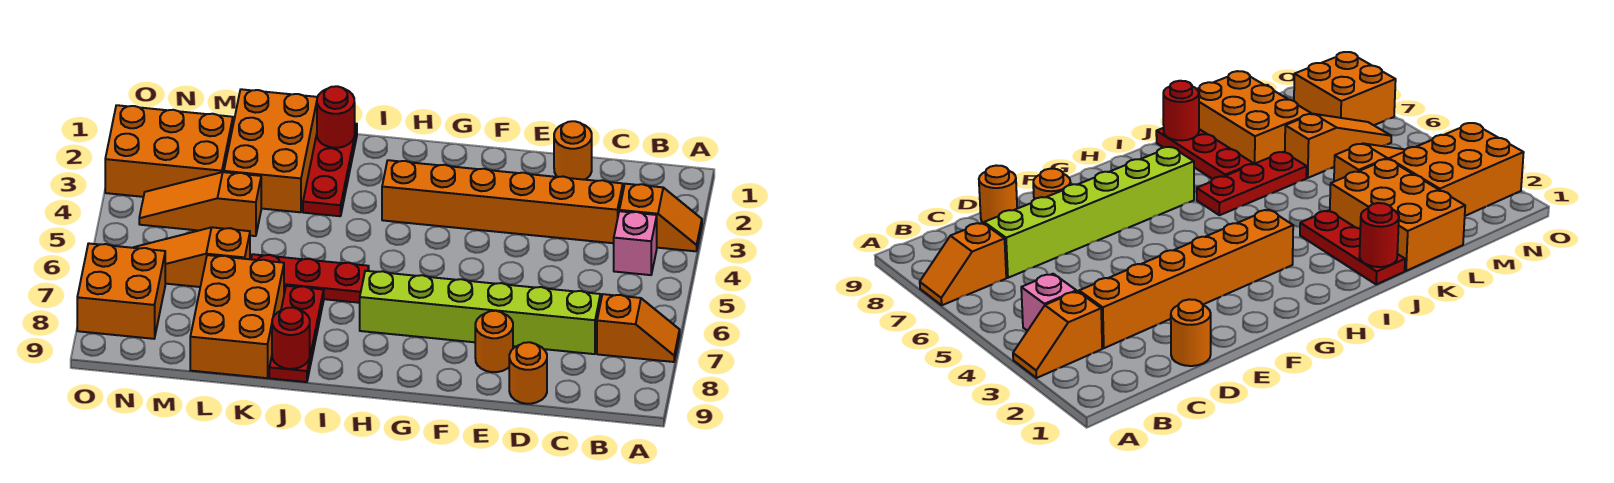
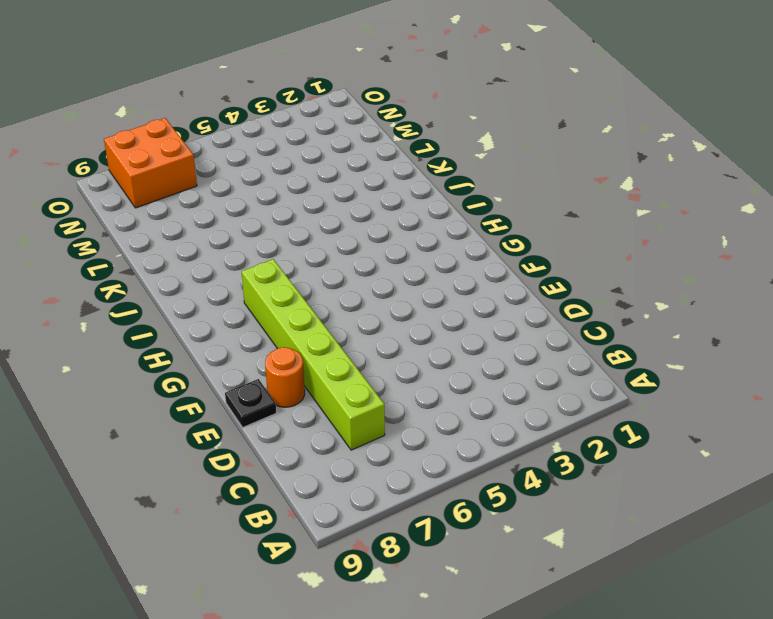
black 1x1 plate [225,379,276,427] -> none
none -> orange 1x2 slope [619,184,702,251]
none -> orange 1x2 slope [597,294,680,362]
none -> pink 1x1 brick [614,211,657,275]

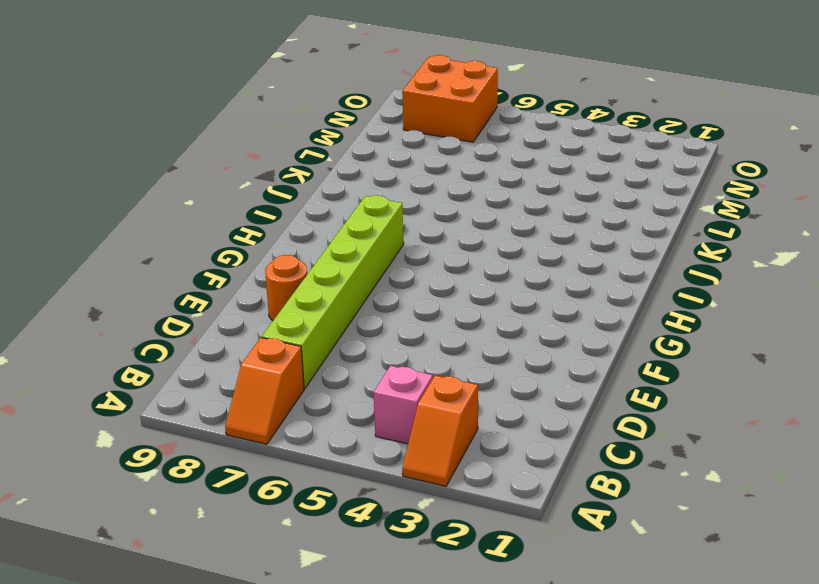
none -> orange 1x6 brick [382,160,623,243]
none -> orange 1x1 round brick [554,121,592,180]
none -> orange 1x1 round brick [509,342,547,404]

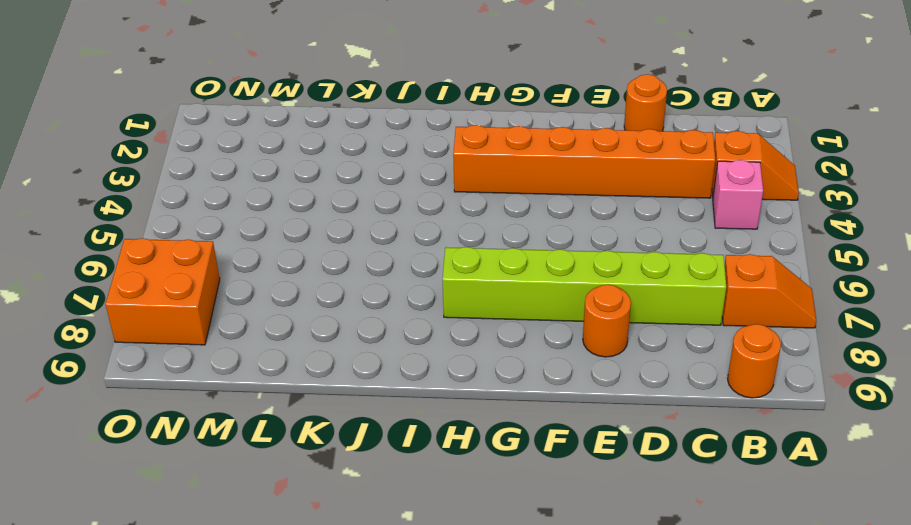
orange 1x1 round brick [728,324,781,398] -> orange 1x1 round brick moved to [509,342,547,404]
none -> red 1x3 plate [251,254,369,303]
none -> red 1x3 plate [303,124,357,216]
none -> red 1x3 plate [269,286,324,382]

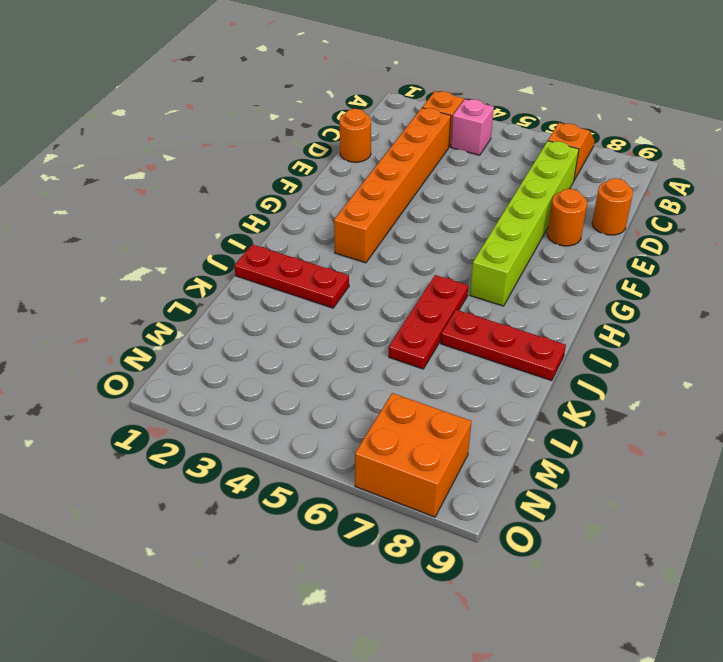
none -> orange 2x3 brick [224,89,317,212]
none -> orange 2x3 brick [190,255,284,378]
none -> orange 1x3 slope [139,172,261,236]

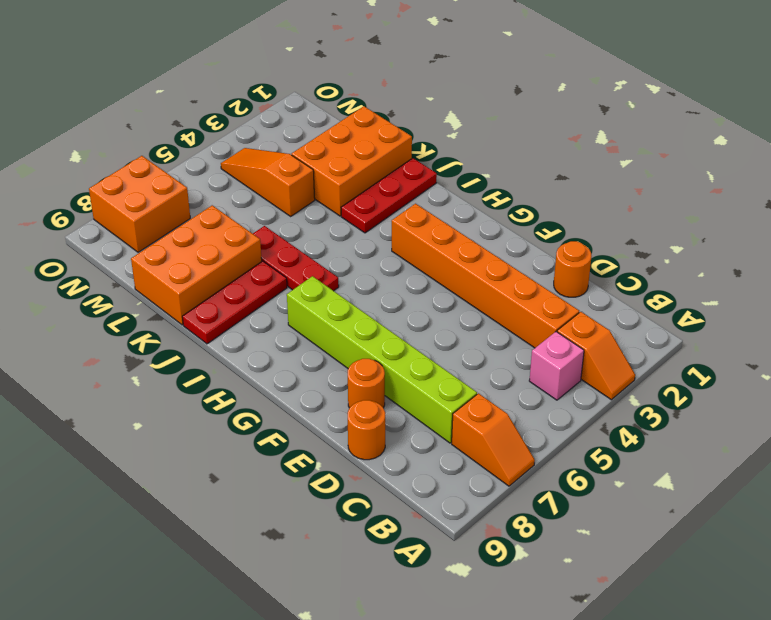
none -> orange 1x3 slope [133,227,250,287]
none -> orange 2x3 brick [105,105,233,197]
none -> red 1x1 round brick [317,86,355,148]

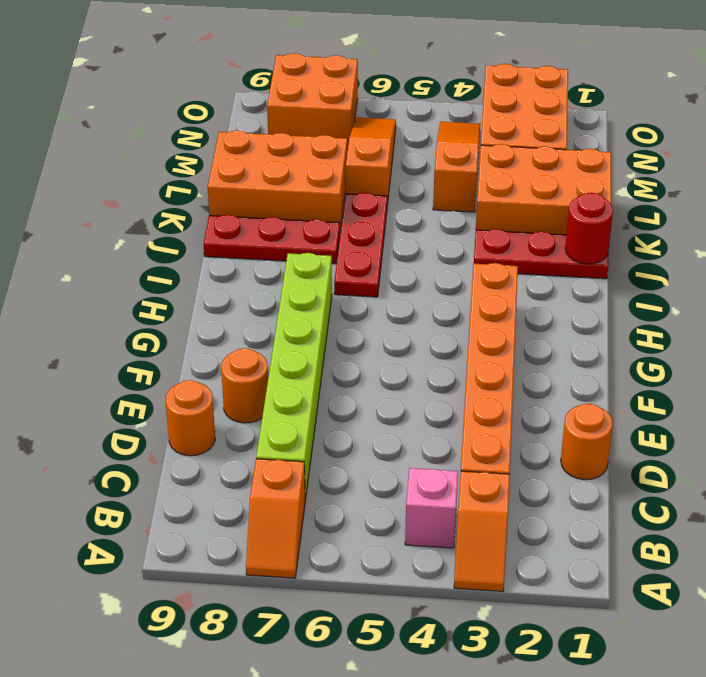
none -> red 1x1 round brick [272,307,310,369]

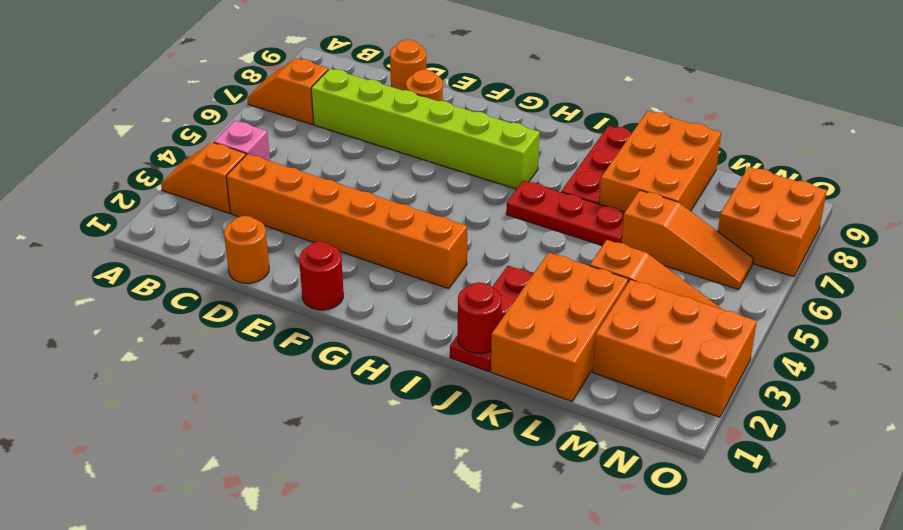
red 1x1 round brick [299,242,344,310] -> red 1x1 round brick moved to [272,307,310,369]

